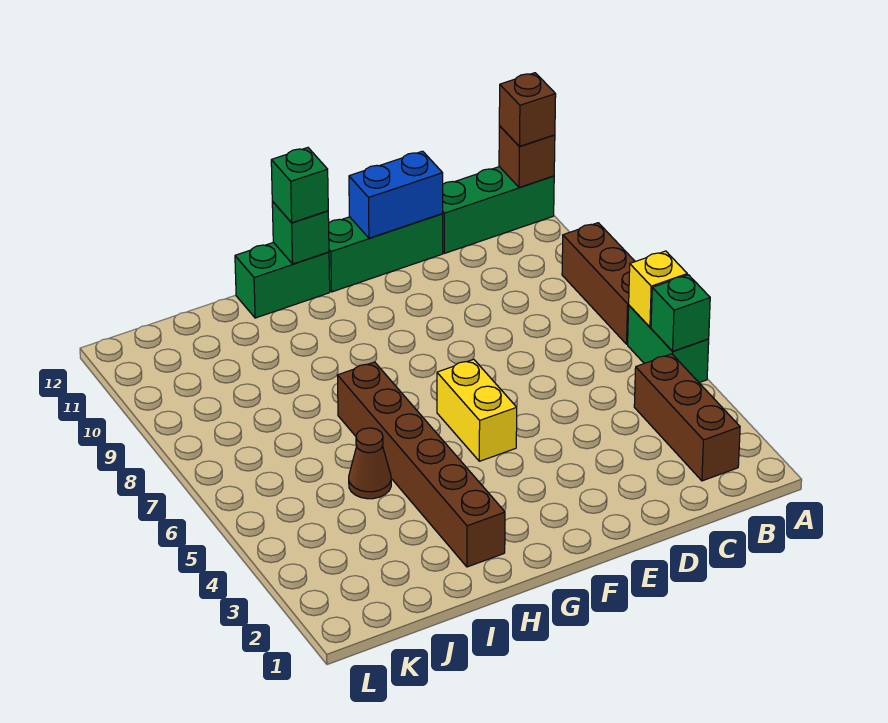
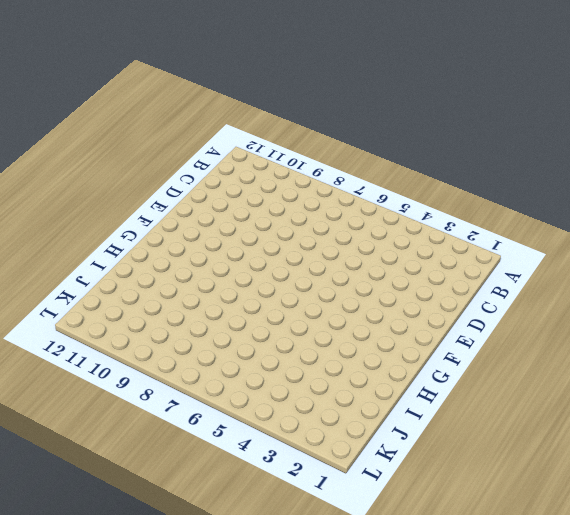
none -> green 1x2 brick [628,306,709,383]
none -> brown 1x3 brick [562,223,635,344]
none -> green 1x3 brick [443,167,554,253]

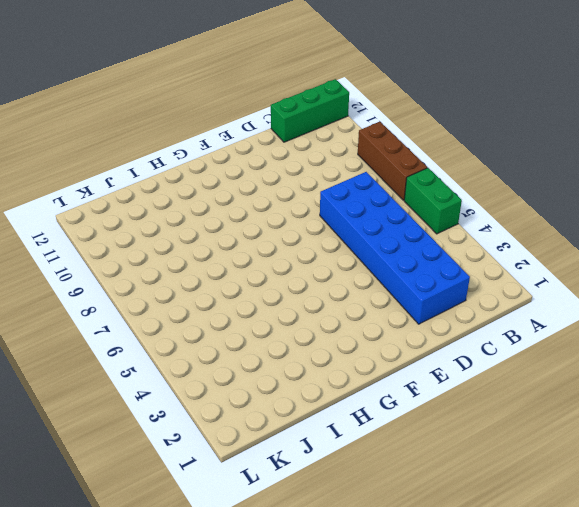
blue 2x6 brick [320,172,470,324] -> none
none -> brown 1x3 brick [634,354,740,481]
none -> green 1x3 brick [329,214,443,292]
none -> yellow 1x2 brick [437,359,517,461]

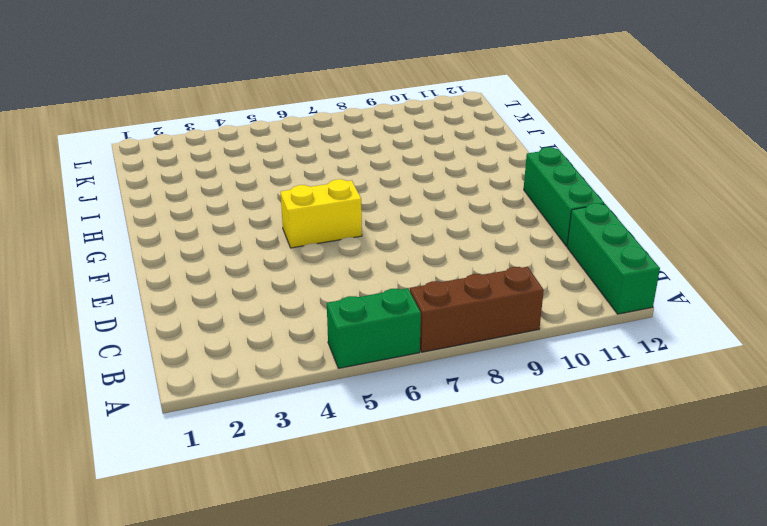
none -> brown 1x3 brick [634,354,740,481]
none -> green 1x2 brick [235,242,330,318]
none -> brown 1x6 brick [337,362,505,567]

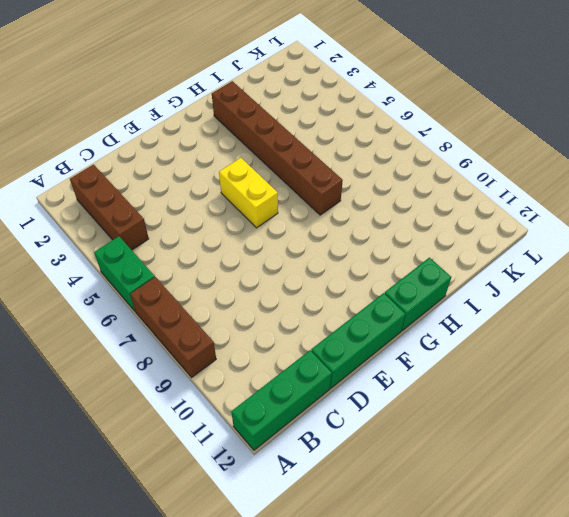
none -> brown 1x1 cone [349,428,391,499]
none -> green 1x1 brick [651,275,710,351]
none -> yellow 1x1 brick [629,251,687,327]

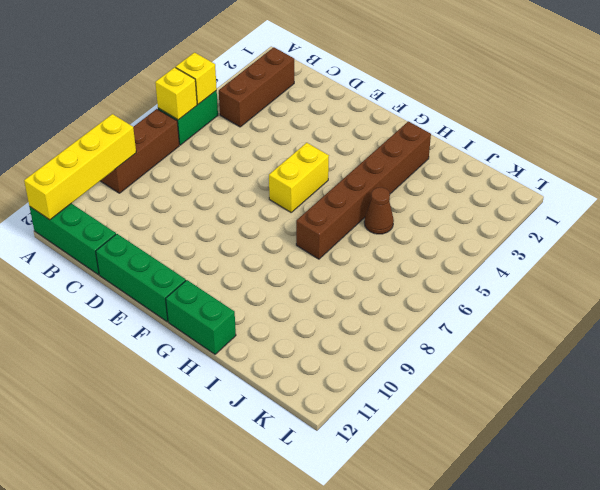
yellow 1x1 brick [176,53,217,104] -> green 1x1 brick [651,275,710,351]
yellow 1x4 brick [24,114,136,220] -> brown 1x1 brick [499,126,555,187]
none -> blue 1x2 brick [349,151,443,238]
none -> green 1x1 brick [272,202,329,264]
none -> brown 1x1 brick [499,73,556,146]

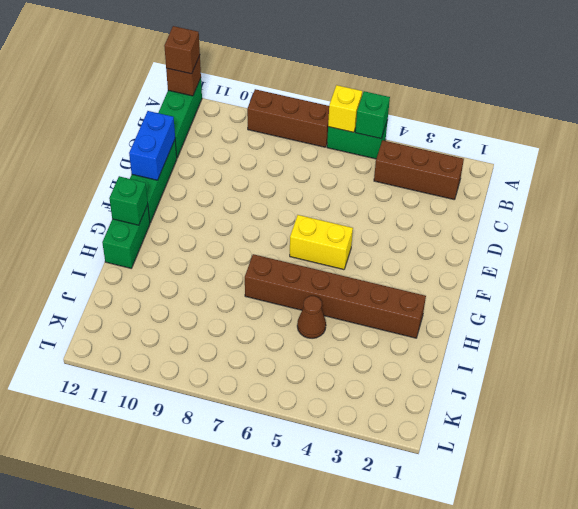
none -> green 1x1 brick [271,148,328,223]

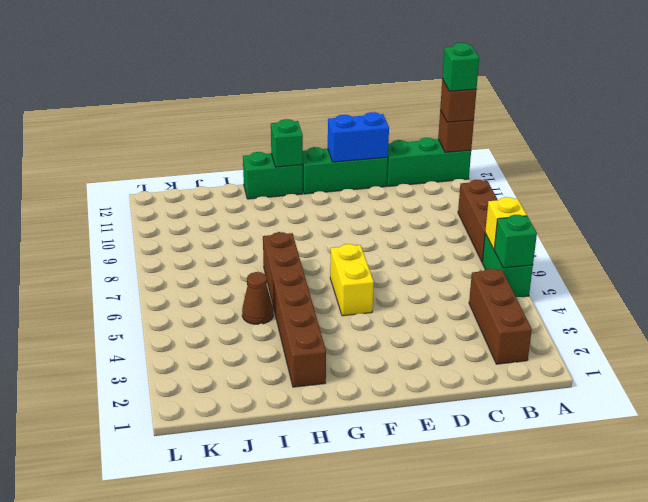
green 1x1 brick [442,43,479,91] -> green 1x1 brick moved to [271,148,328,223]

